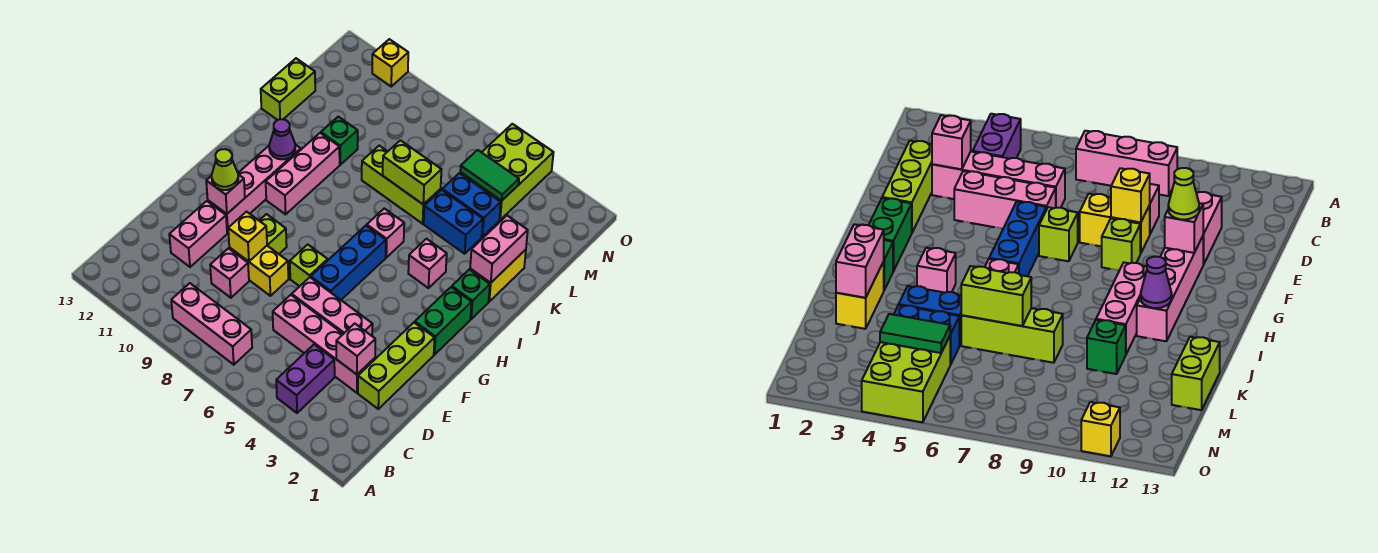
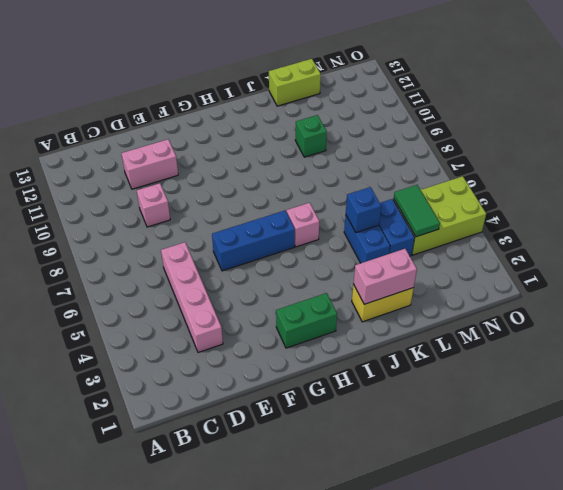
blue 1x1 brick [346,187,381,232] -> none
none -> purple 1x2 brick [276,345,335,413]
none -> pink 1x3 brick [171,283,252,365]
none -> lime 1x3 brick [358,323,435,409]
none -> pink 1x3 brick [292,277,373,336]

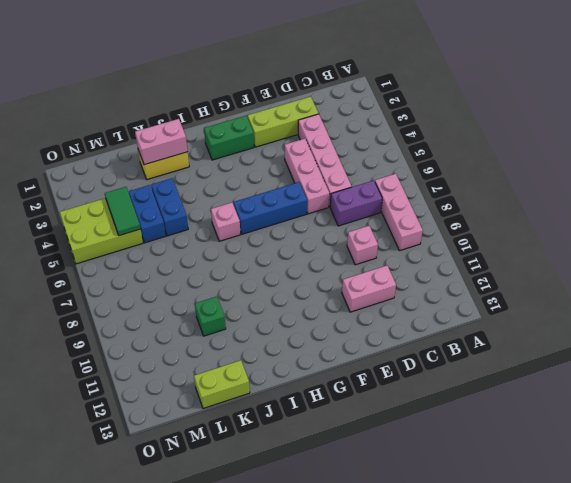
purple 1x2 brick [330,180,382,226] -> purple 1x2 brick moved to [276,345,335,413]
none -> yellow 1x2 brick [229,246,288,296]
none -> lime 1x1 brick [290,245,328,286]
none -> lime 1x1 brick [259,214,287,254]
none -> pink 1x4 brick [208,144,301,233]

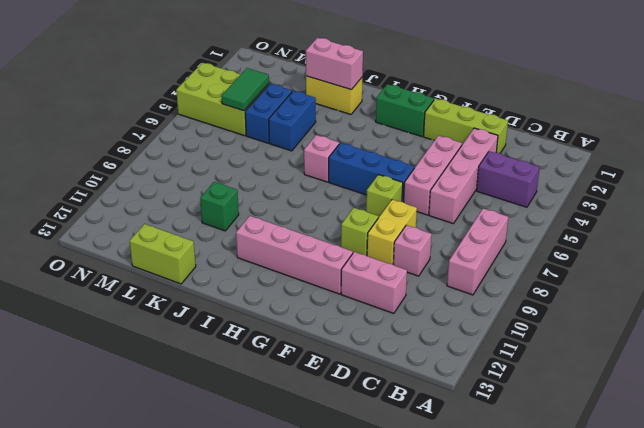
none -> pink 1x3 brick [266,133,340,214]
none -> green 1x1 brick [452,269,490,319]
none -> pink 1x1 brick [408,239,447,288]
none -> lime 1x3 brick [362,146,441,224]

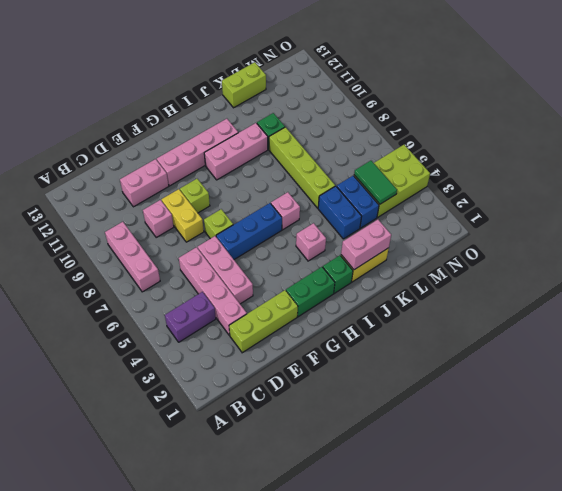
lime 1x4 brick [269,127,335,208] -> lime 1x3 brick [362,146,441,224]
none -> yellow 1x1 brick [372,39,408,86]
none -> pink 1x1 brick [336,324,375,374]
none -> yellow 1x1 brick [228,212,267,261]
none -> pink 1x1 brick [206,175,245,214]

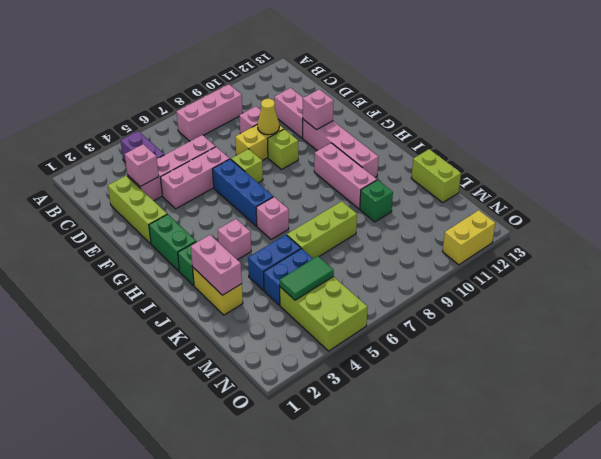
yellow 1x1 cone [258,99,279,135] -> yellow 1x1 brick [228,212,267,261]
yellow 1x2 brick [443,210,495,265] -> yellow 1x1 brick [372,39,408,86]
none -> purple 1x1 cone [269,119,295,159]
none -> lime 1x2 brick [383,140,442,205]
none -> lime 1x1 cone [212,149,238,190]

